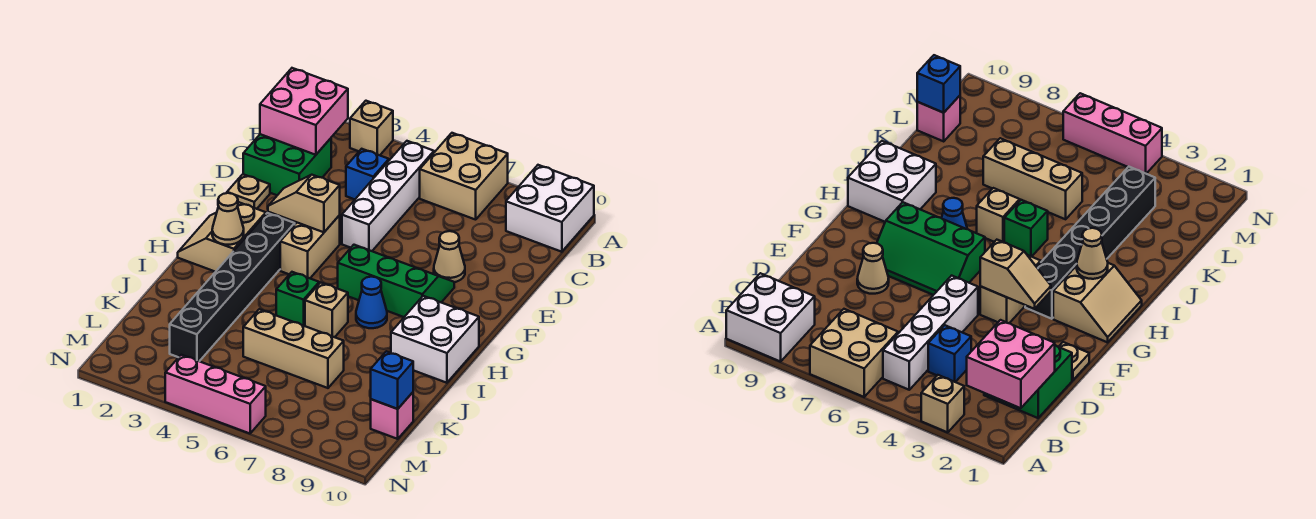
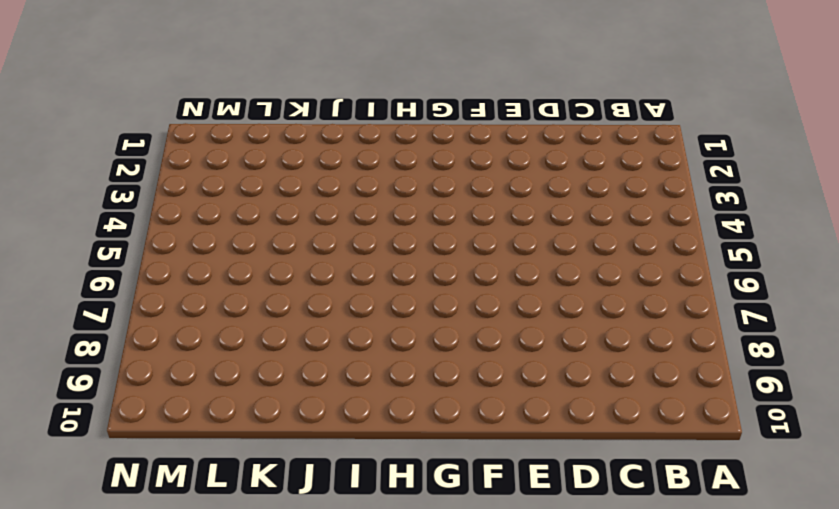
none -> tan 1x1 brick [350,101,393,155]
none -> tan 2x2 brick [420,133,508,220]
none -> white 2x2 brick [506,165,594,252]

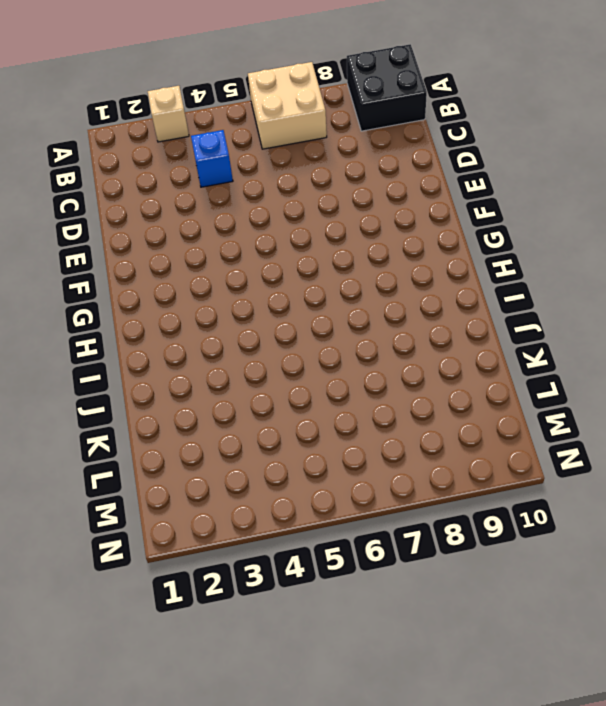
black 2x2 brick [347,44,427,131] -> white 2x2 brick [506,165,594,252]
none -> white 1x4 brick [342,141,434,251]
none -> green 2x2 brick [243,134,331,195]
none -> tan 1x1 plate [227,174,270,209]

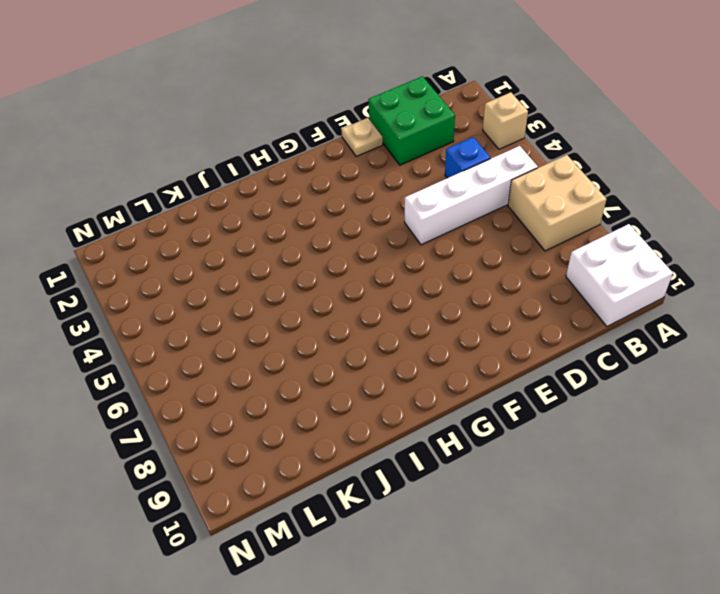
none -> tan 1x1 cone [434,231,465,282]
none -> tan 1x2 brick [280,215,340,278]
none -> green 2x3 slope [338,245,454,317]

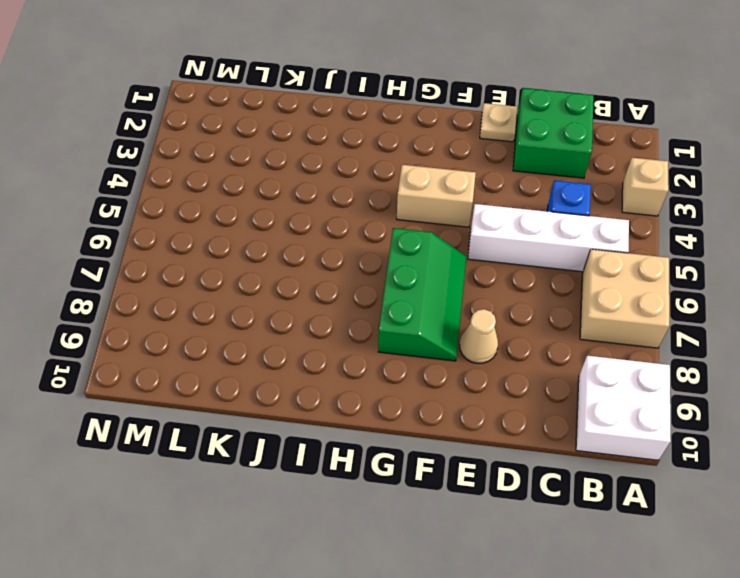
none -> tan 2x2 slope [178,202,266,272]
none -> black 1x6 brick [170,213,295,361]
none -> blue 1x1 cone [356,277,387,328]

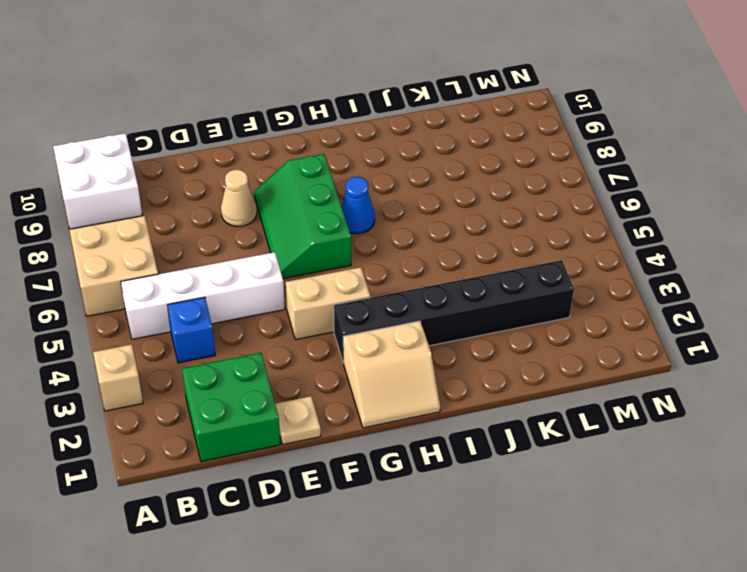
none -> white 2x2 brick [391,296,479,383]
none -> green 1x1 brick [276,272,319,326]
none -> tan 1x1 brick [305,282,348,337]

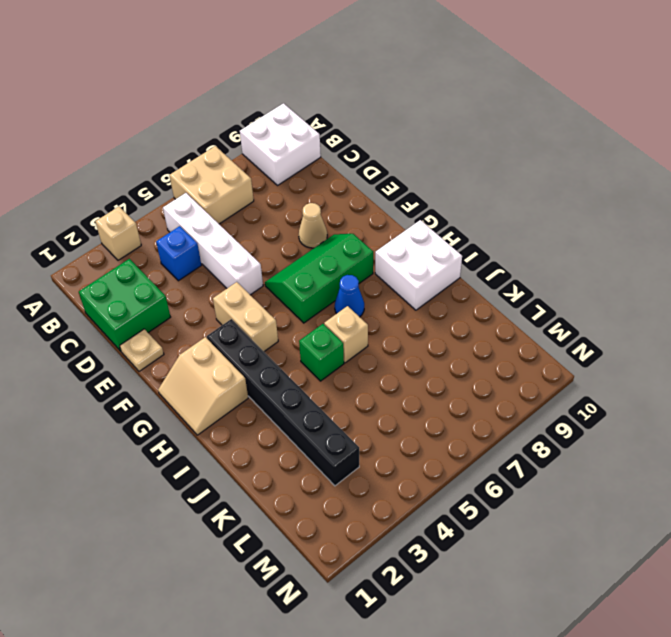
none -> tan 1x3 brick [243,309,344,388]
none -> pink 1x1 brick [371,392,413,439]
none -> pink 1x3 brick [165,355,266,433]

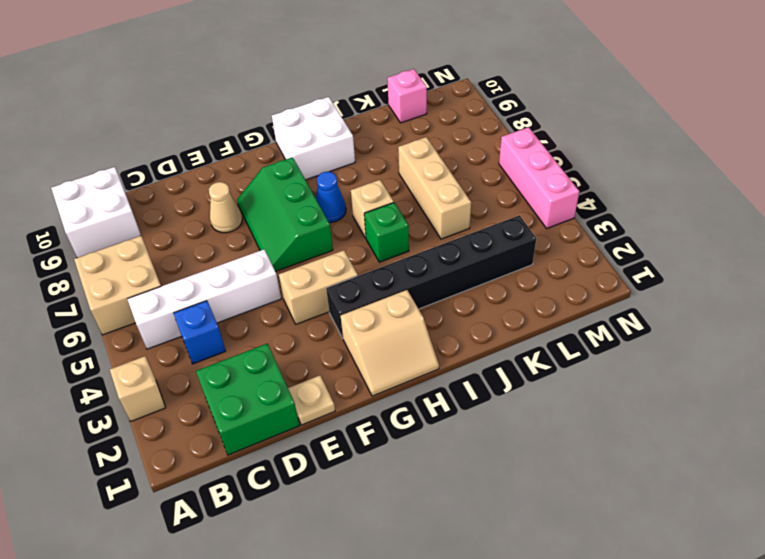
none -> pink 2x2 brick [260,68,348,155]
none -> tan 1x2 slope [268,175,340,232]
none -> tan 1x1 cone [212,193,244,245]

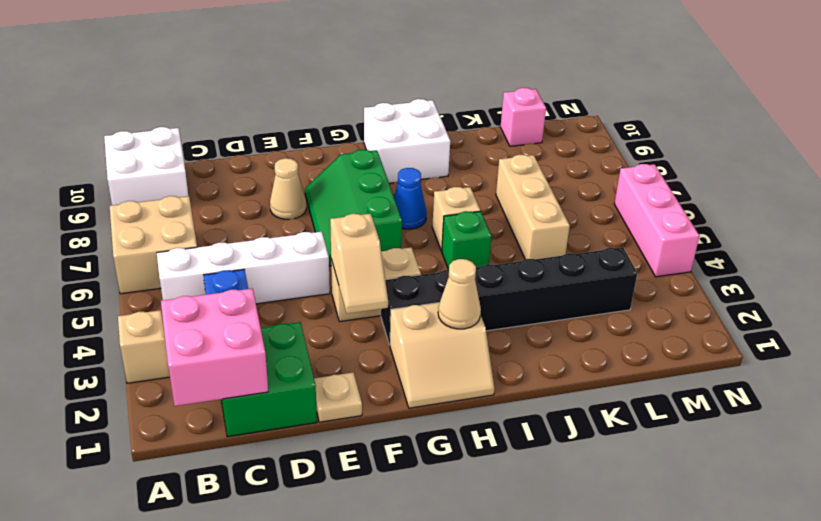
none -> blue 1x1 brick [371,351,413,409]

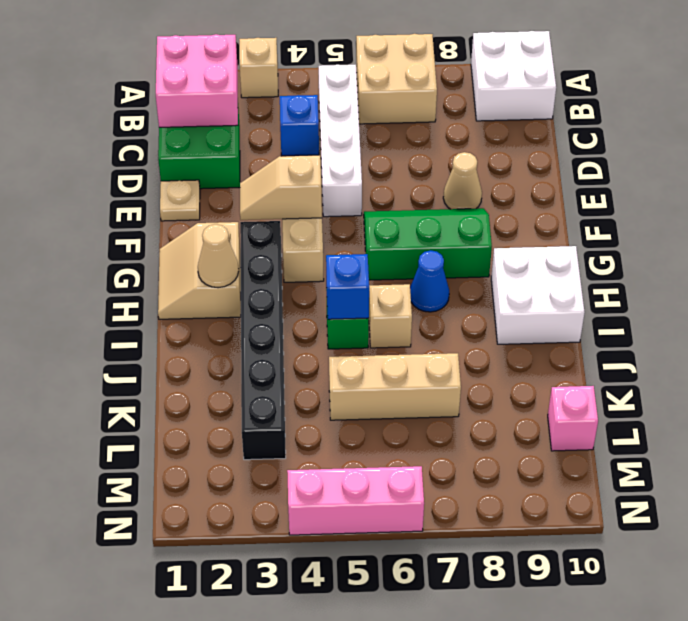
blue 1x1 brick [326,254,369,319] -> blue 1x1 brick moved to [371,351,413,409]

